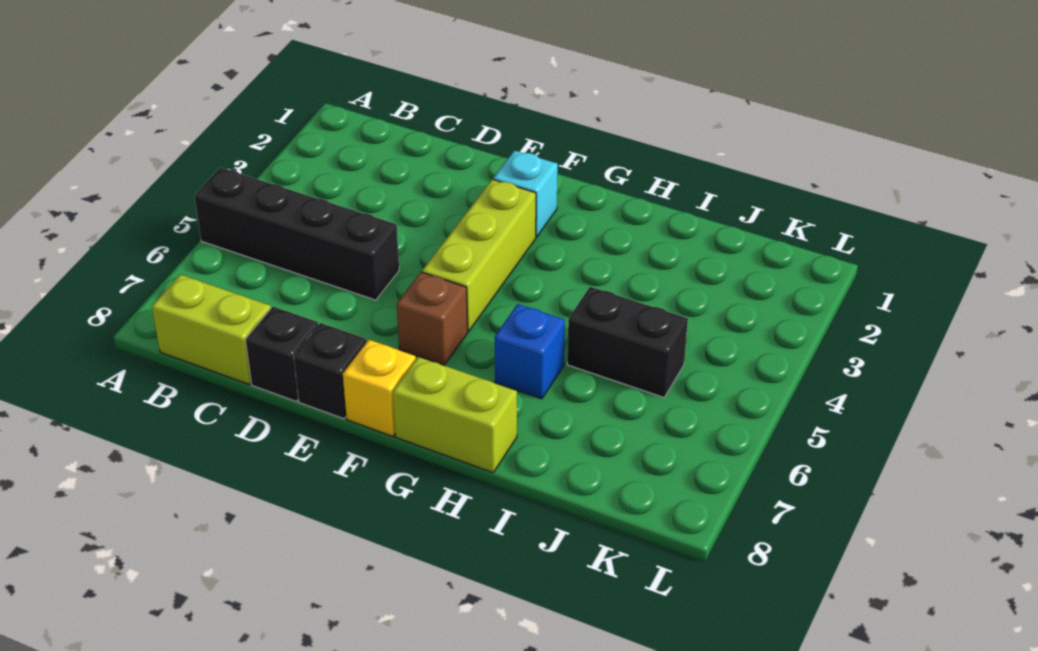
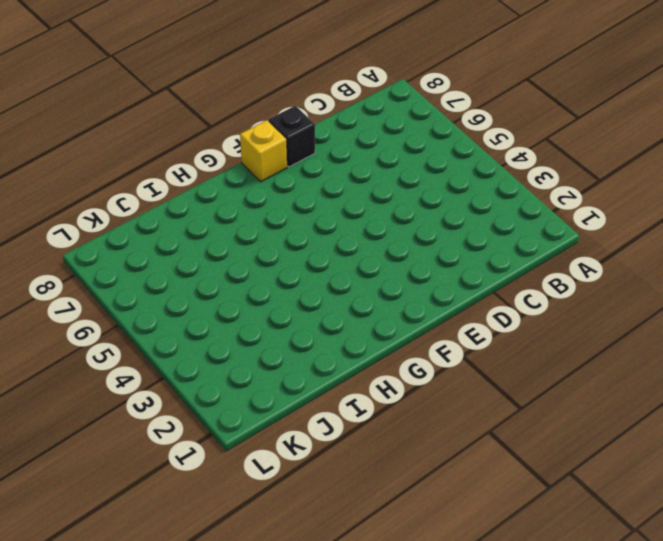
none -> black 1x4 brick [194,168,399,300]
none -> lime 1x2 brick [152,275,271,384]

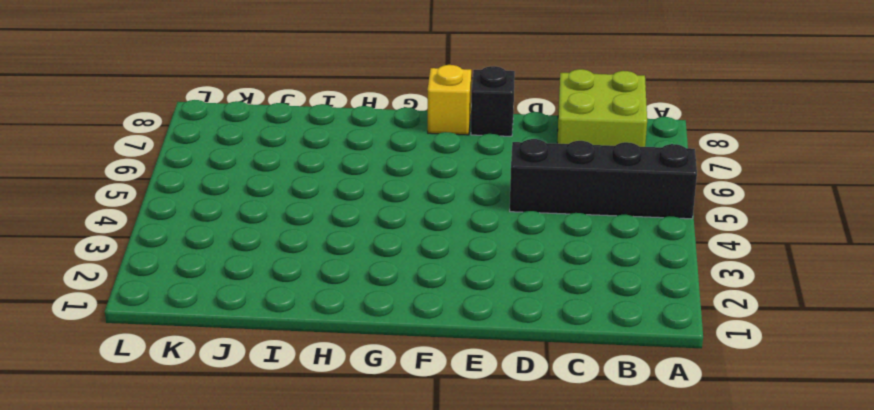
lime 2x2 brick [557,69,647,147] -> lime 1x2 brick [152,275,271,384]
none -> black 1x1 brick [245,307,318,401]
none -> cyan 1x1 brick [493,151,558,237]

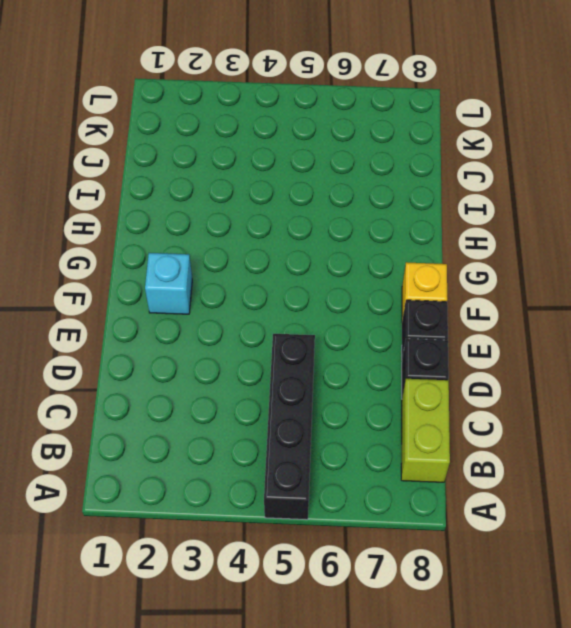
none -> lime 1x3 brick [422,179,536,331]
none -> brown 1x1 brick [397,272,468,365]

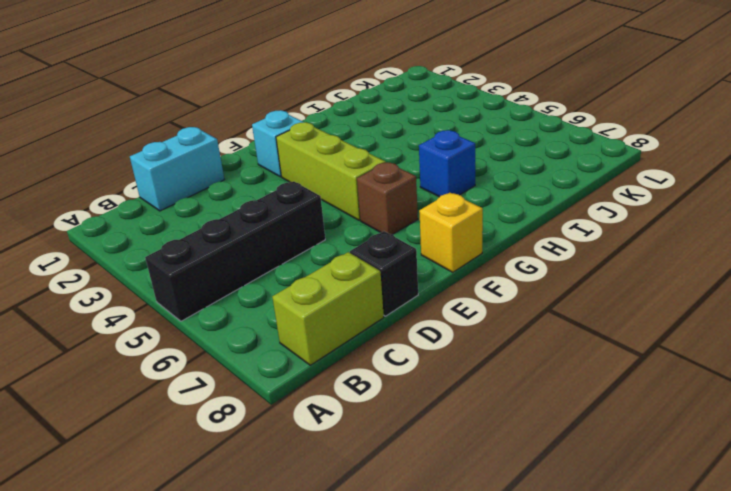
cyan 1x2 brick [130,127,224,211] -> none
none -> black 1x1 brick [294,323,367,419]
none -> lime 1x2 brick [393,357,517,473]

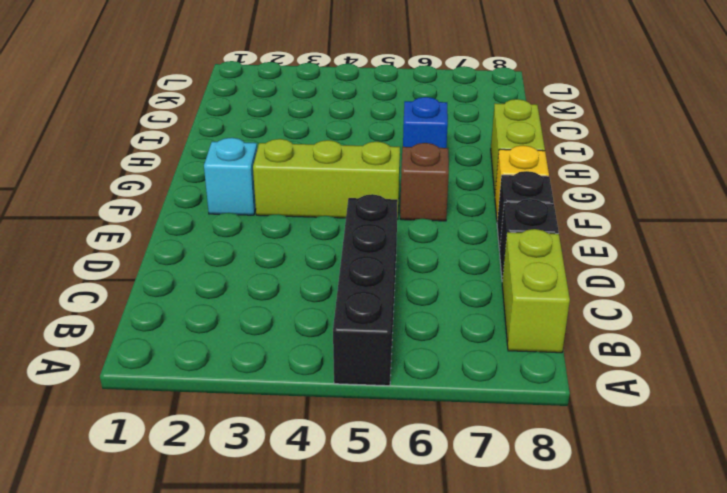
none -> black 1x2 brick [567,287,688,397]

